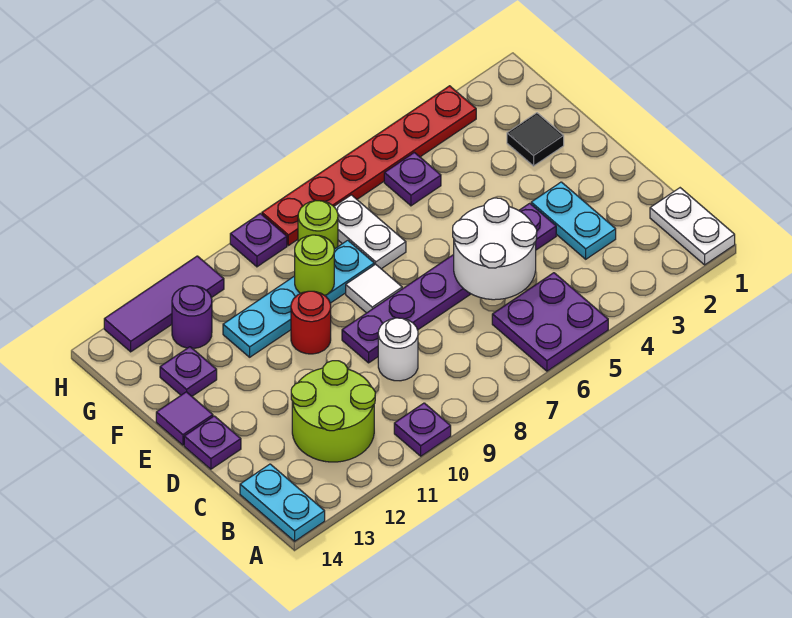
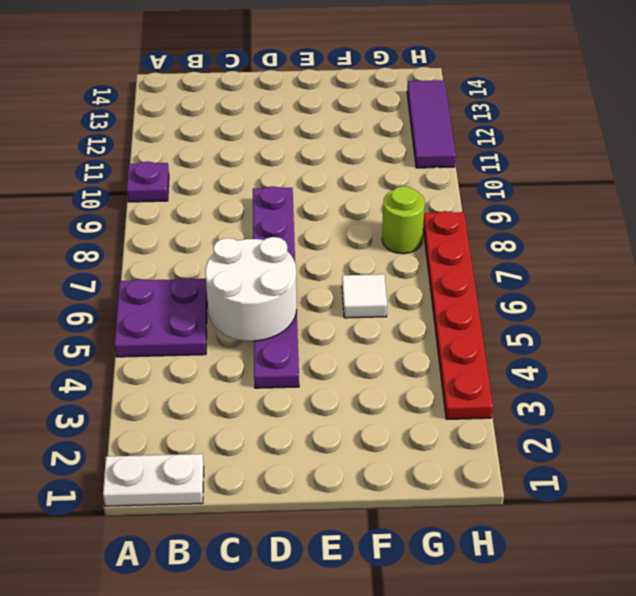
white 1x1 tile [342,274,387,318] -> white 1x1 tile moved to [346,264,402,313]
none -> cyan 1x2 plate [240,464,325,541]
none -> lime 2x2 round brick [291,361,375,462]
none -> cyan 1x2 plate [531,182,616,259]

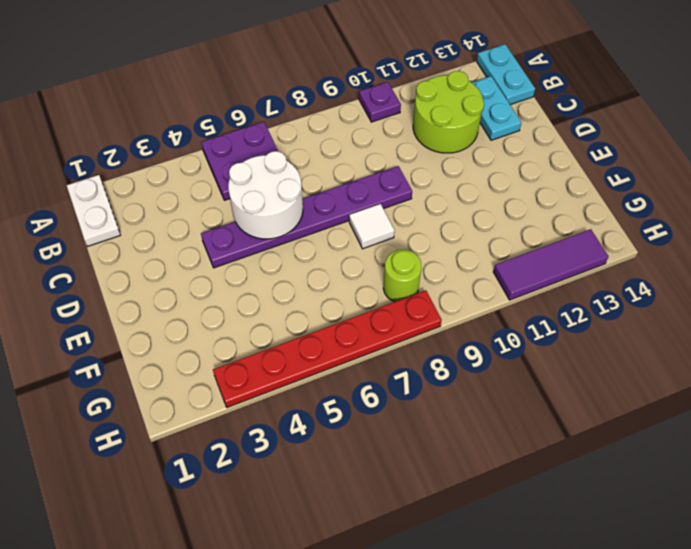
cyan 1x2 plate [472,76,521,140] -> cyan 1x2 plate moved to [531,182,616,259]
none -> white 1x1 round brick [378,318,418,381]
none -> purple 1x1 plate [184,416,241,469]
none -> red 1x1 round brick [291,291,331,354]

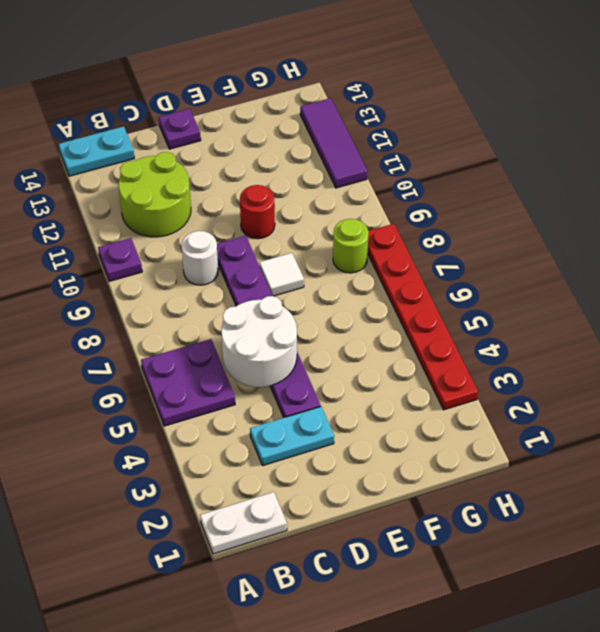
none -> purple 1x1 tile [156,392,213,445]
none -> black 1x1 tile [507,113,564,166]
none -> white 1x2 plate [334,195,406,269]

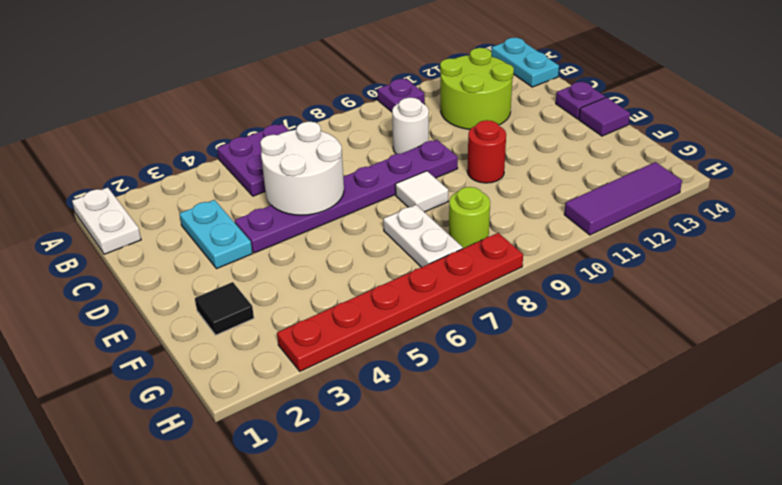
none -> cyan 1x4 plate [223,240,374,357]
none -> purple 1x1 plate [160,347,217,396]
none -> purple 1x1 plate [384,152,441,206]

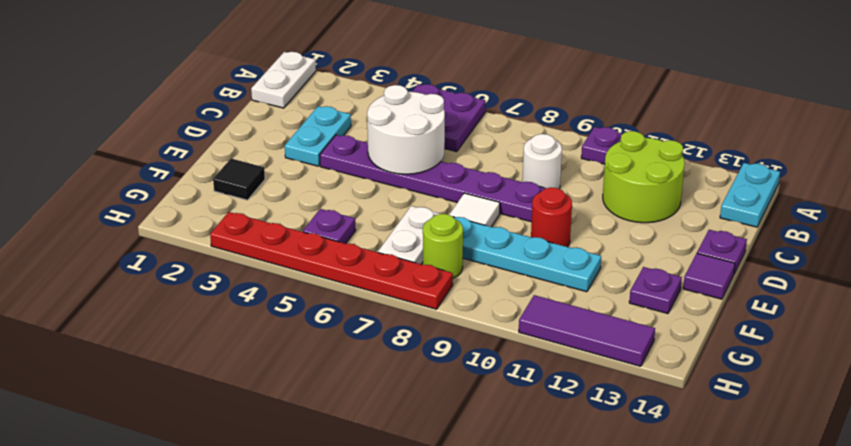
none -> purple 1x1 round brick [172,286,212,348]
none -> purple 1x1 plate [230,213,287,267]
none -> lime 1x1 round brick [295,235,334,295]

